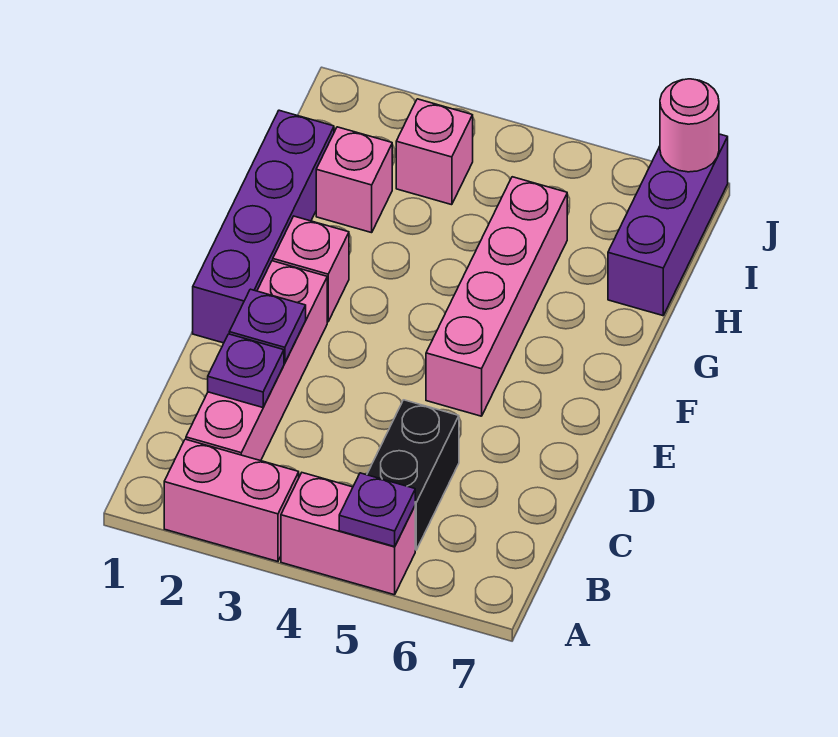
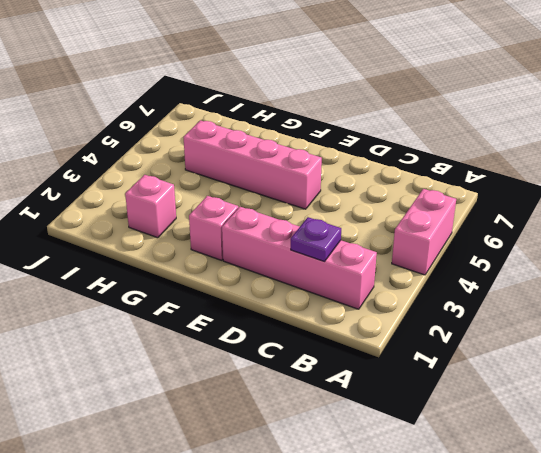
none -> pink 1x2 brick [164,439,299,561]
none -> black 1x2 brick [367,400,459,550]
none -> purple 1x4 brick [193,110,334,343]

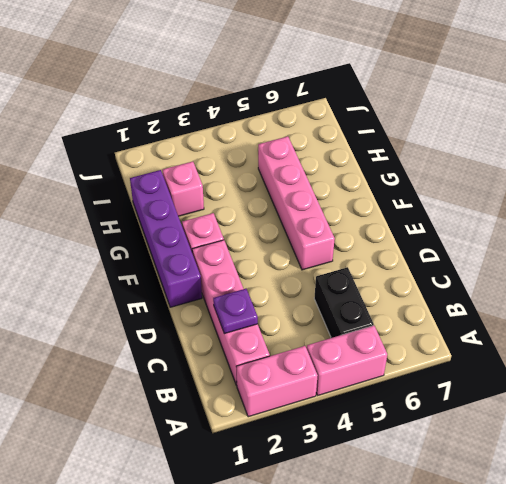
none -> purple 1x3 brick [608,134,728,316]
none -> pink 1x1 brick [396,99,473,205]
none -> purple 1x1 plate [339,473,415,547]

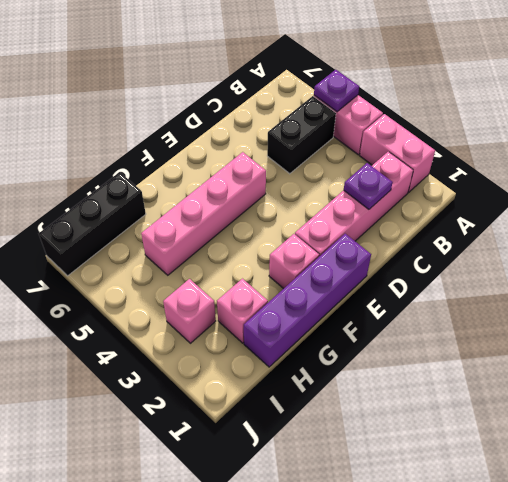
black 1x3 brick [39,172,146,276] -> purple 1x3 brick [608,134,728,316]
none -> purple 1x1 plate [229,289,306,363]
none -> pink 1x1 round brick [660,79,719,172]

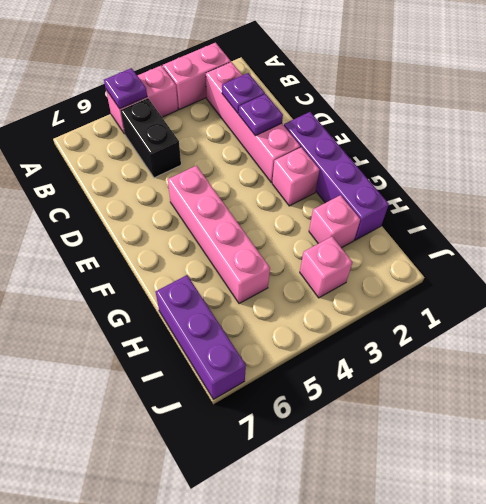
none -> pink 1x1 round brick [660,79,719,172]

